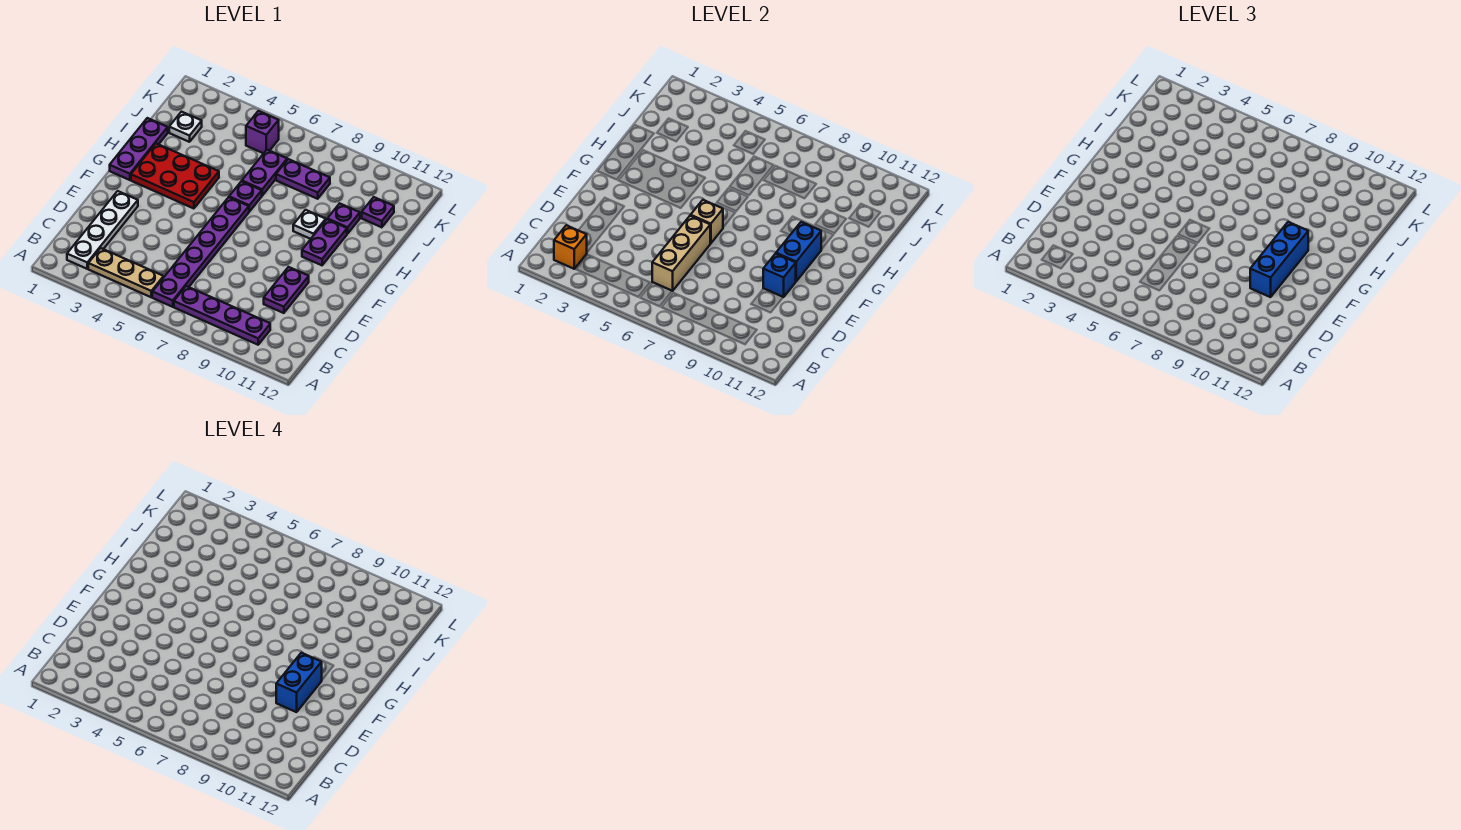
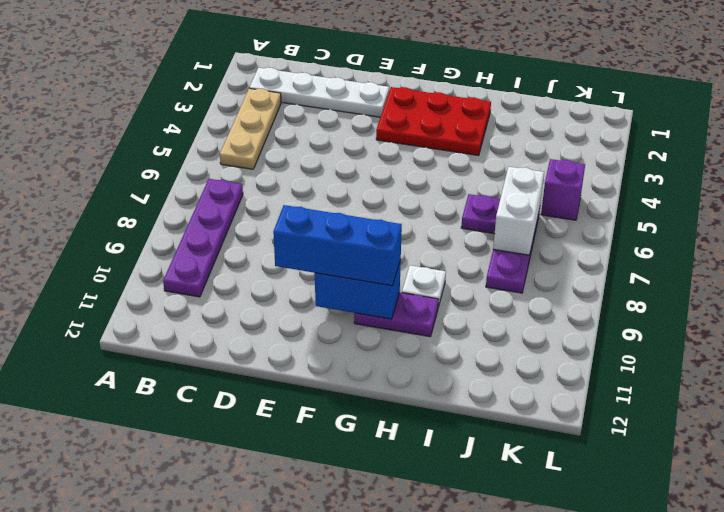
red 2x3 plate [376,87,491,156] -> red 2x3 plate turned to [131,144,219,209]
white 1x2 brick [493,167,544,255] -> none
none -> purple 1x6 plate [152,197,249,307]
none -> purple 1x2 plate [264,267,309,313]
none -> purple 1x3 plate [110,118,168,180]

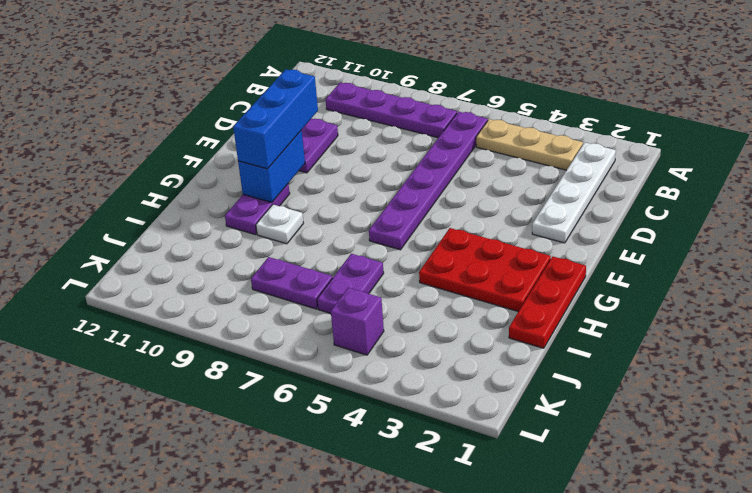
red 1x3 plate [509,256,586,348] -> purple 1x3 plate [110,118,168,180]
none -> purple 1x1 plate [229,181,262,211]
none -> purple 1x1 plate [328,203,360,234]
none -> white 1x1 plate [169,112,202,142]

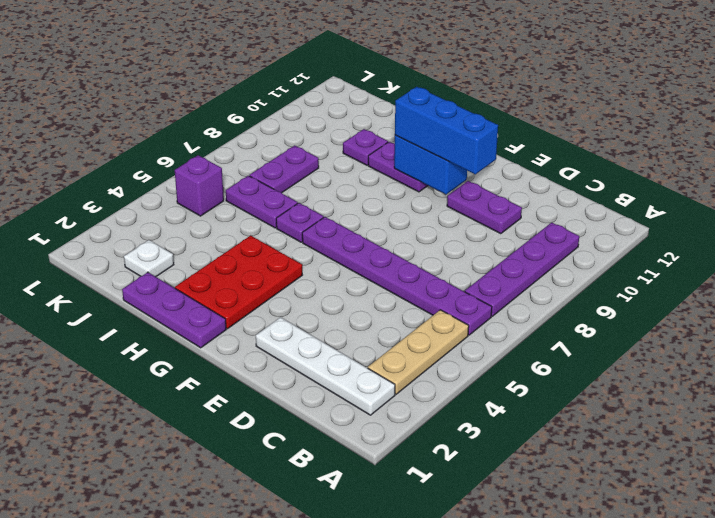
none -> white 1x1 plate [293,210,326,239]
none -> purple 1x1 plate [362,197,394,227]
none -> orange 1x1 brick [554,225,587,269]

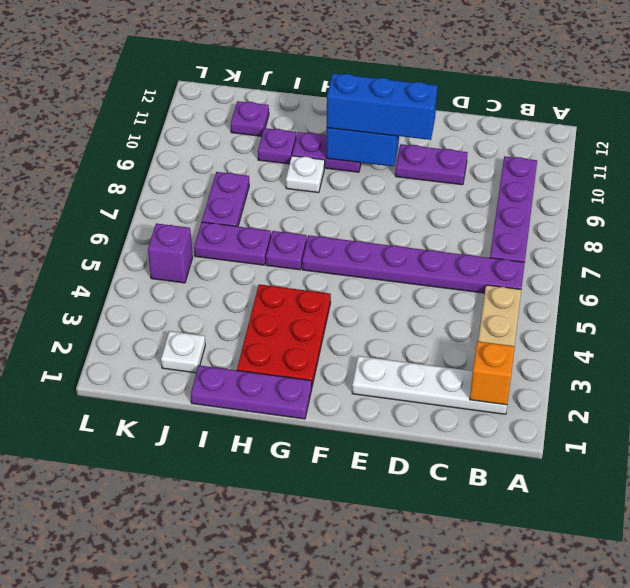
none -> tan 1x3 brick [652,216,710,291]
none -> blue 1x1 brick [763,254,796,297]
none -> tan 1x1 brick [691,200,723,244]

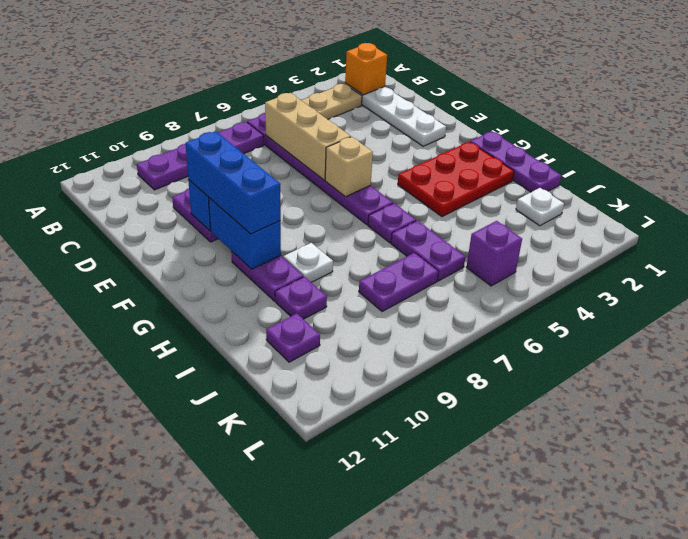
none -> blue 1x2 brick [276,653,322,712]

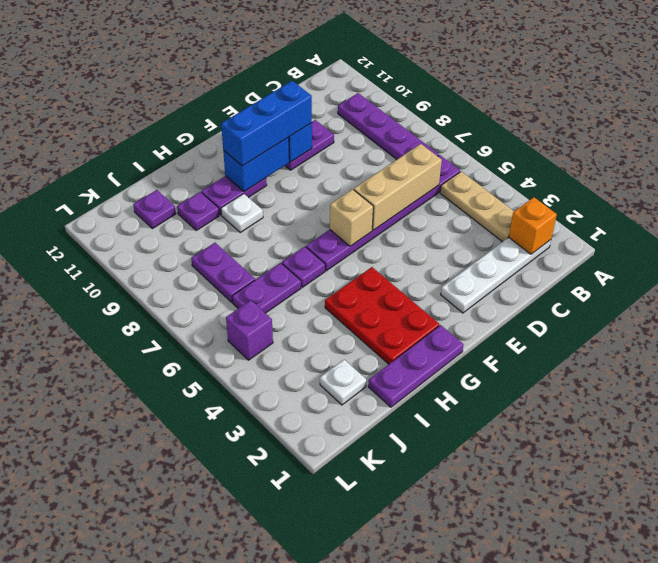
none -> blue 1x2 brick [276,653,322,712]

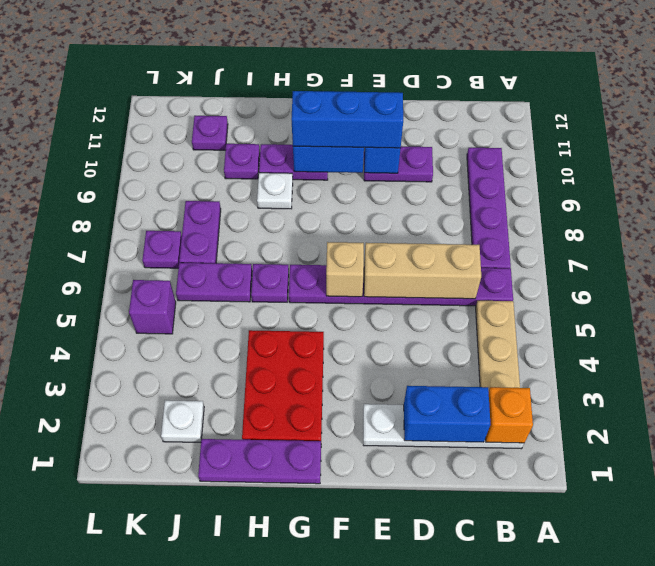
blue 1x2 brick [404,386,491,442] -> blue 1x2 brick moved to [276,653,322,712]
purple 1x1 plate [142,231,182,268] -> none

